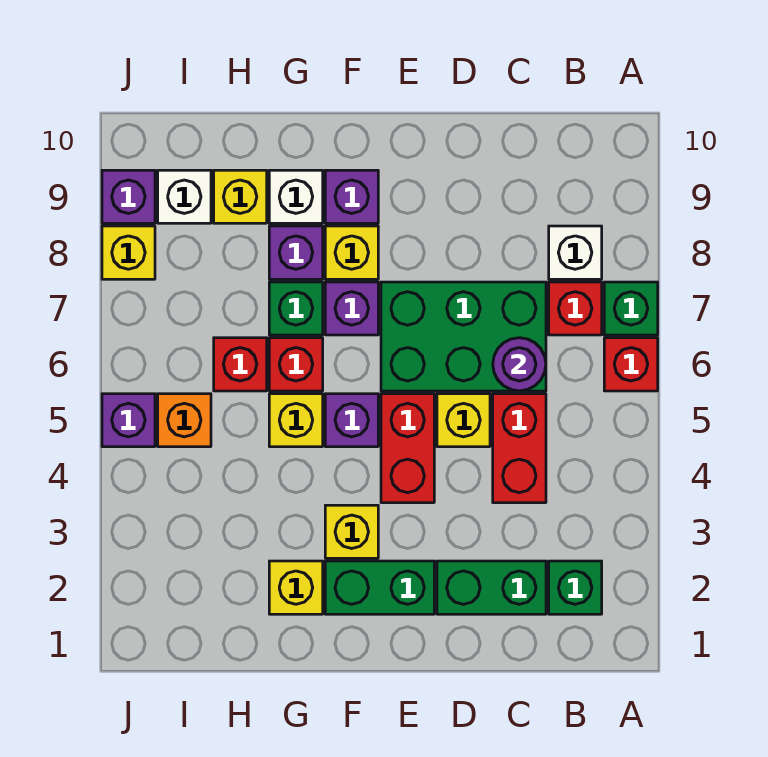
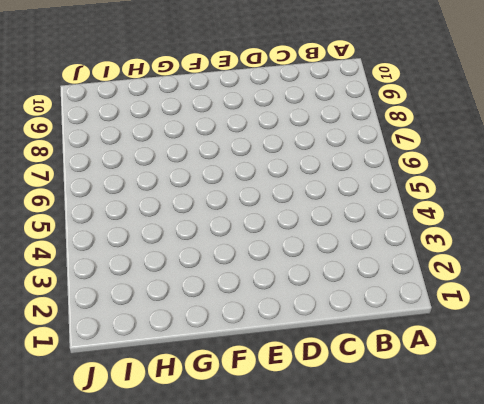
none -> red 1x1 brick [604,338,658,391]
none -> green 1x1 brick [604,282,658,335]
none -> green 1x1 brick [549,561,602,614]
none -> red 1x1 brick [549,282,602,335]

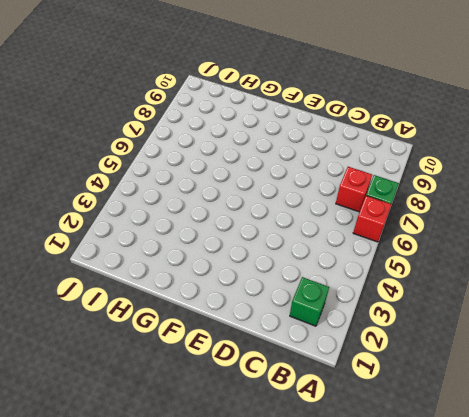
none -> white 1x1 brick [549,226,602,279]
none -> green 1x2 brick [437,561,546,614]
none -> red 1x2 brick [493,394,546,503]
none -> green 2x3 brick [381,282,546,391]

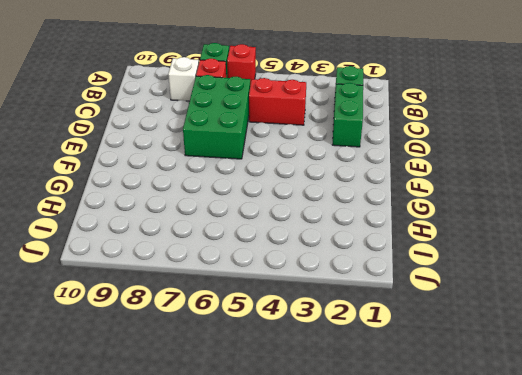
none -> yellow 1x1 brick [437,394,490,447]
none -> green 1x2 brick [325,561,434,614]
none -> red 1x2 brick [381,394,434,503]
none -> yellow 1x1 brick [325,505,378,558]

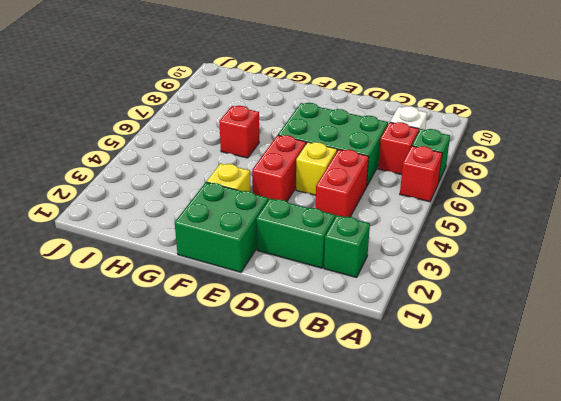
green 2x2 brick [175,182,268,272] -> green 1x2 brick [325,561,434,614]
none -> purple 1x1 brick [325,394,378,447]
none -> purple 1x1 brick [325,282,378,335]
none -> yellow 1x1 brick [325,226,378,279]
none -> purple 1x1 brick [325,170,378,223]

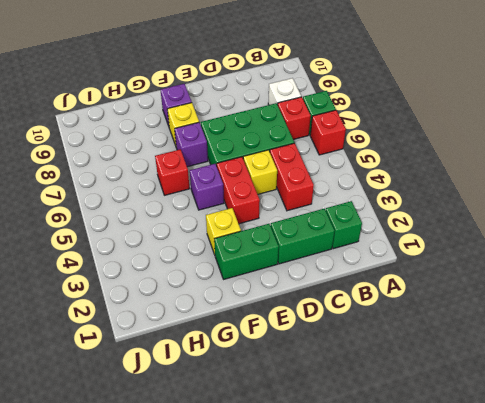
none -> yellow 1x1 brick [269,561,323,614]
none -> yellow 1x1 brick [269,394,323,447]
none -> green 1x1 brick [269,282,323,335]
none -> purple 1x1 brick [269,226,323,279]

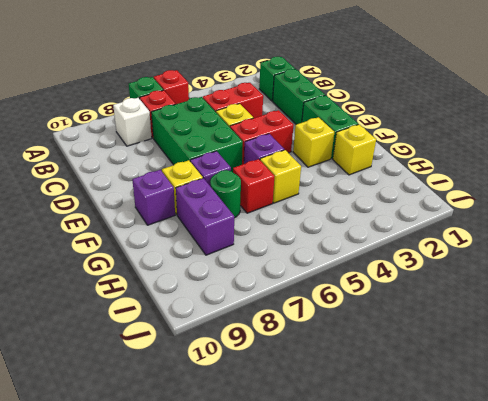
green 1x1 round brick [210,170,241,218] -> green 1x1 brick [269,282,323,335]
purple 1x2 brick [176,178,234,255] -> purple 1x1 brick [269,226,323,279]
none -> white 1x1 brick [269,170,323,223]
none -> red 1x1 brick [214,338,267,391]
none -> yellow 1x1 brick [214,170,267,223]
none -> orange 1x1 brick [158,394,211,447]

